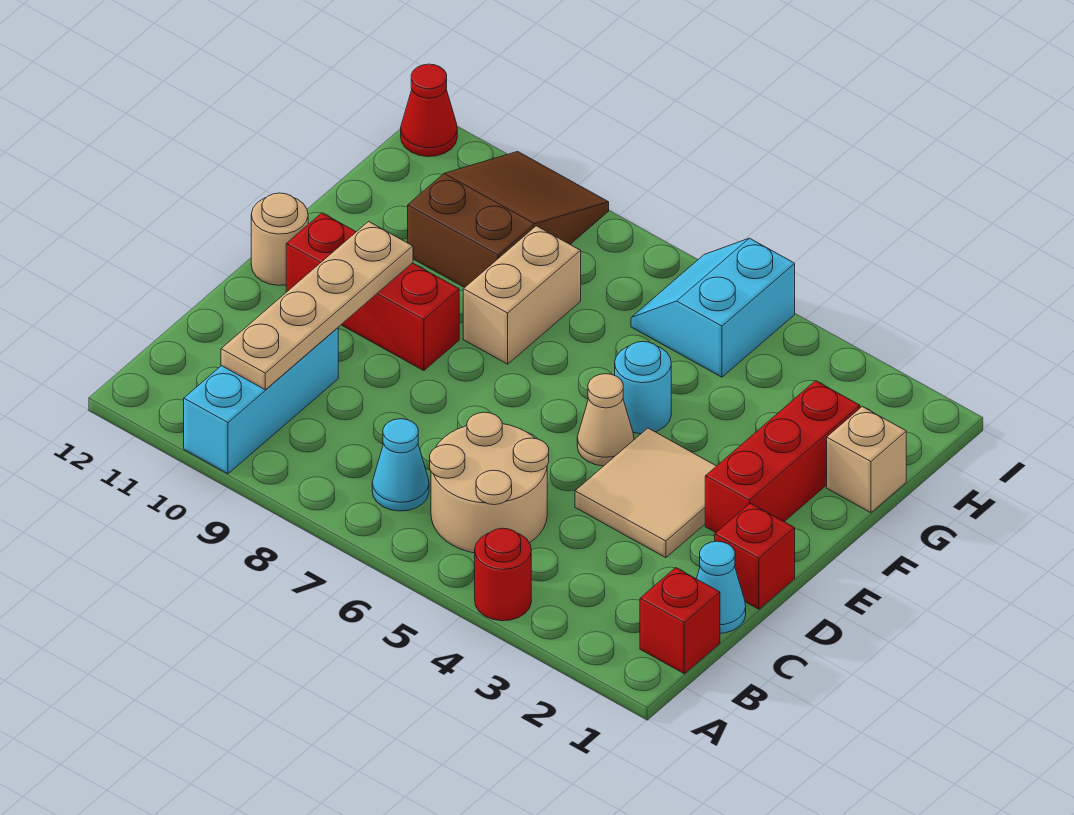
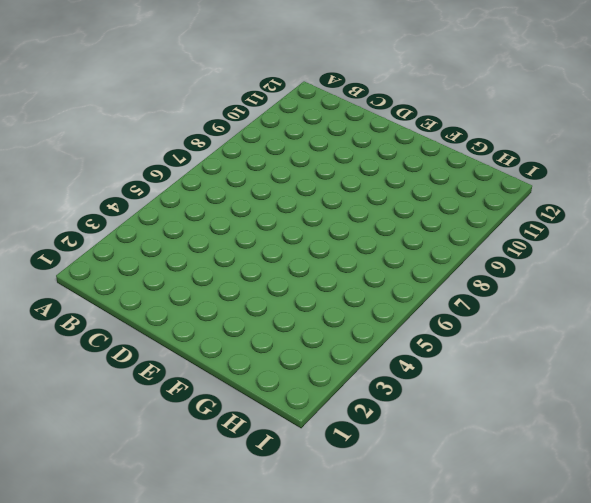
none -> red 1x1 round brick [475,528,531,621]
none -> cyan 1x3 brick [184,328,338,474]
none -> red 1x1 brick [640,568,720,674]

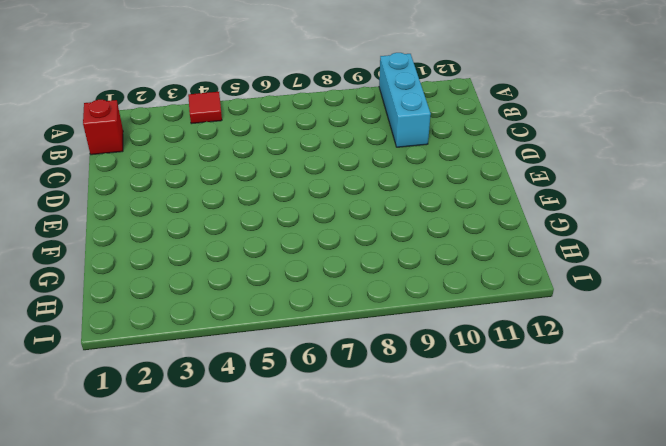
red 1x1 tile [188,92,222,124] -> red 1x1 round brick [475,528,531,621]
none -> tan 2x2 round brick [430,412,549,553]
none -> cyan 1x1 cone [372,419,429,511]
none -> cyan 1x1 cone [697,541,746,633]

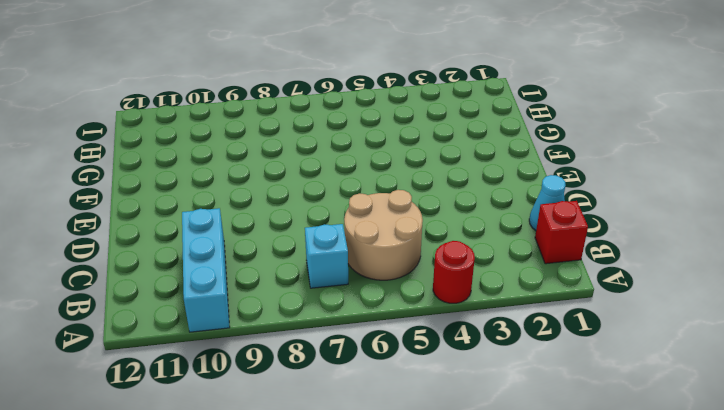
cyan 1x1 brick [305,224,348,288] -> cyan 1x1 cone [372,419,429,511]
none -> red 1x1 brick [715,503,795,609]
none -> tan 2x2 tile [575,428,716,558]
none -> red 1x3 brick [705,381,860,532]

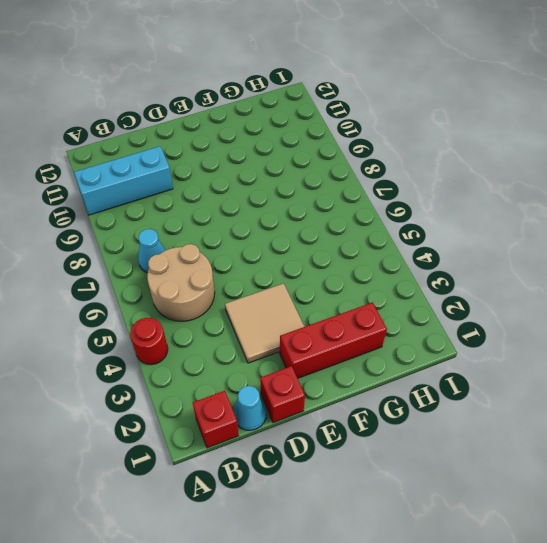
none -> tan 1x1 cone [577,374,634,466]
none -> red 1x3 brick [286,213,459,371]
none -> tan 1x1 round brick [251,193,308,285]

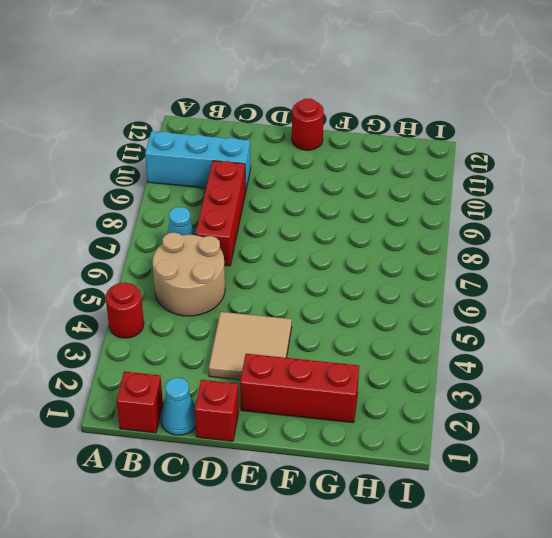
red 1x3 brick [196,161,246,266] -> red 1x3 brick moved to [286,213,459,371]
red 1x1 round brick [292,99,324,150] -> tan 1x1 round brick [251,193,308,285]
none -> tan 1x1 cone [577,374,634,466]
none -> cyan 1x1 round brick [615,342,671,434]
none -> tan 1x2 brick [463,226,581,364]

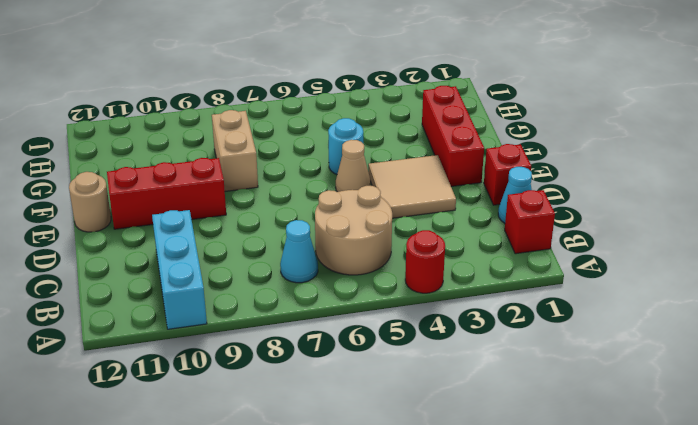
none -> tan 1x1 brick [827,407,906,513]
none -> brown 2x3 slope [408,152,609,288]
none -> cyan 2x2 slope [631,238,795,377]

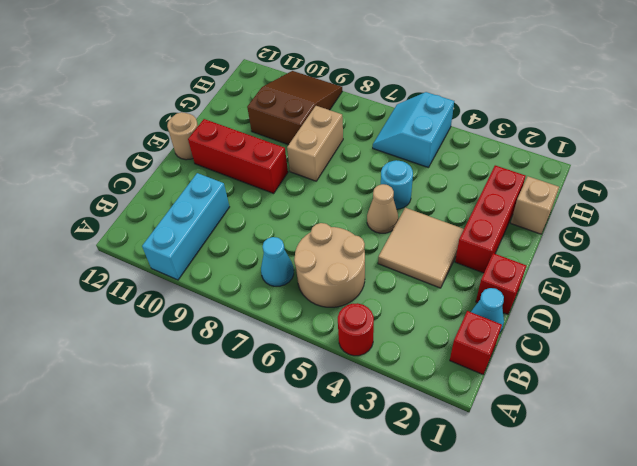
none -> red 1x1 cone [401,64,457,157]
none -> tan 1x4 plate [221,222,413,390]

